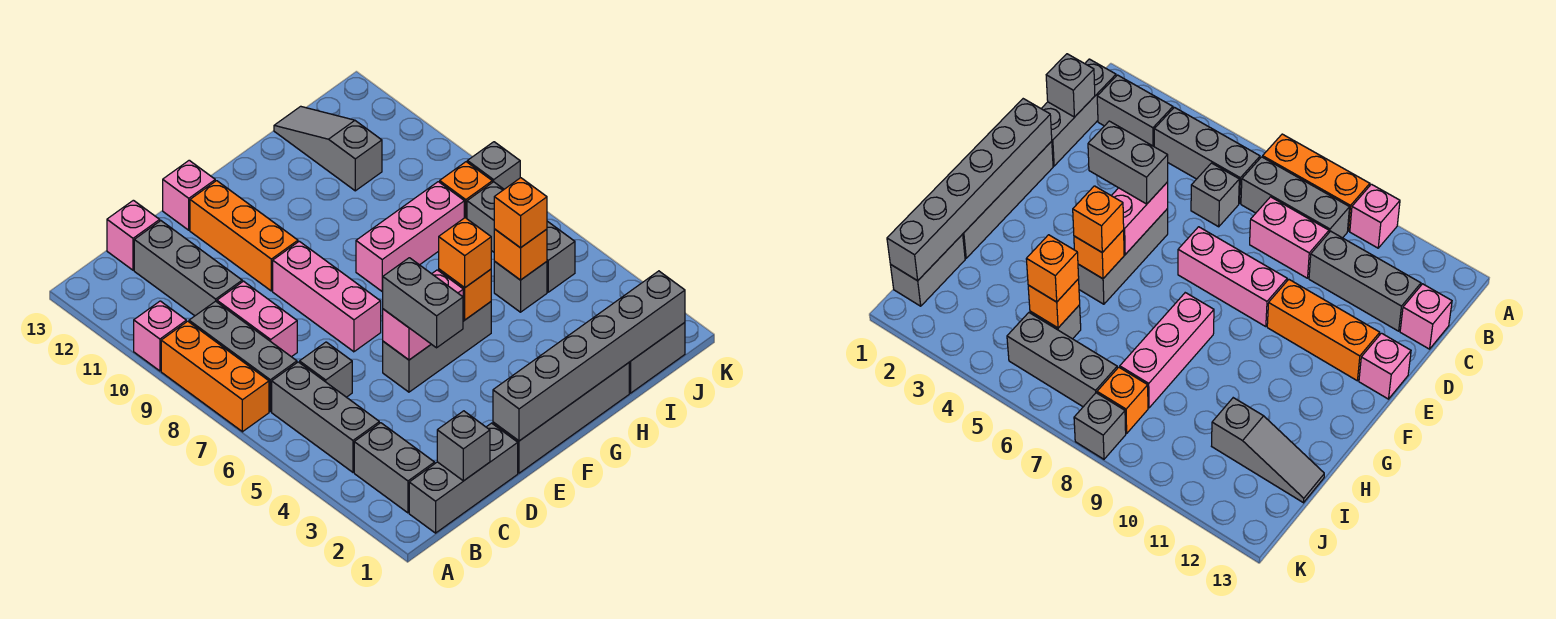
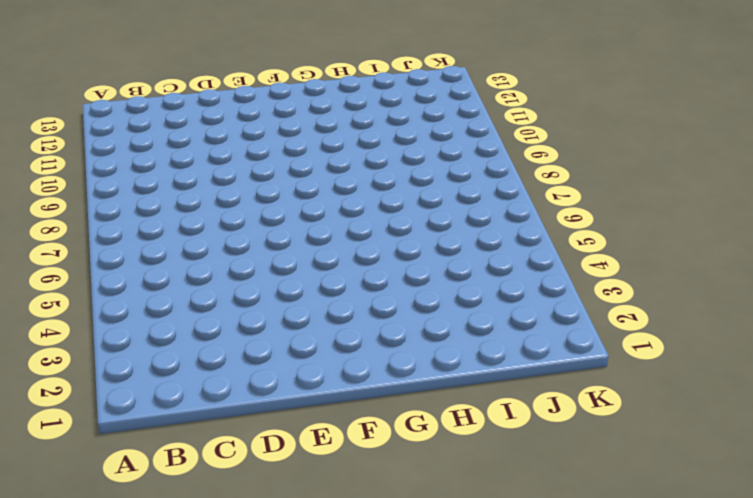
none -> orange 1x3 brick [161,321,269,432]
none -> pink 1x1 brick [134,301,186,371]
none -> grey 1x3 brick [409,423,518,533]
none -> grey 1x2 brick [354,423,435,513]

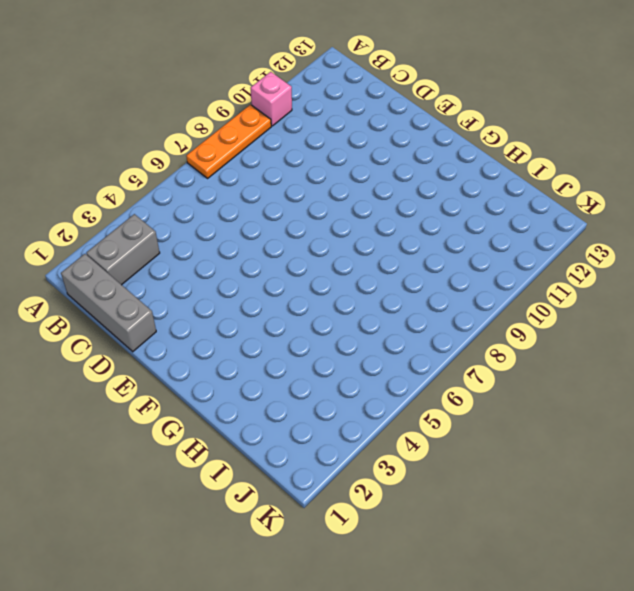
orange 1x3 plate [186,105,271,178] -> orange 1x3 brick [161,321,269,432]
none -> grey 1x3 brick [272,362,379,472]
none -> grey 1x3 brick [189,301,297,412]
none -> grey 1x1 brick [300,342,352,397]
none -> pink 1x2 brick [217,281,297,357]

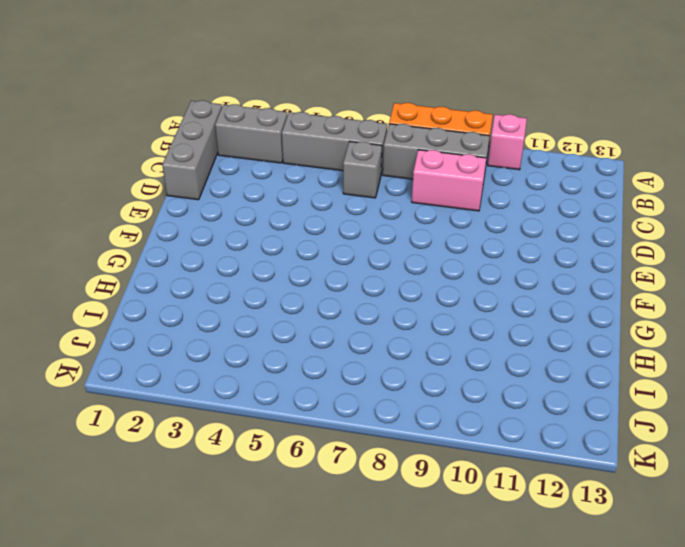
none -> grey 1x3 brick [134,221,242,316]
none -> pink 1x1 brick [107,200,160,270]
none -> grey 1x4 brick [493,363,629,473]
none -> grey 1x3 brick [383,302,491,392]

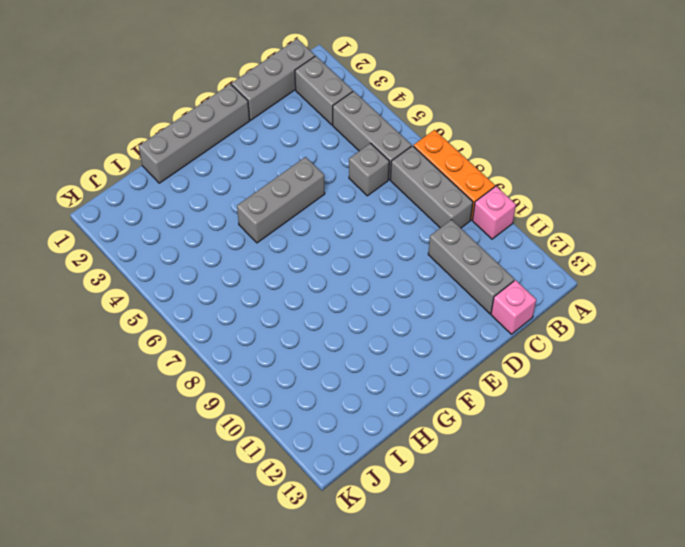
none -> pink 1x2 brick [217,281,297,357]
none -> pink 1x3 brick [273,241,381,352]
none -> orange 1x3 brick [190,181,298,291]
none -> pink 1x1 brick [163,160,215,230]

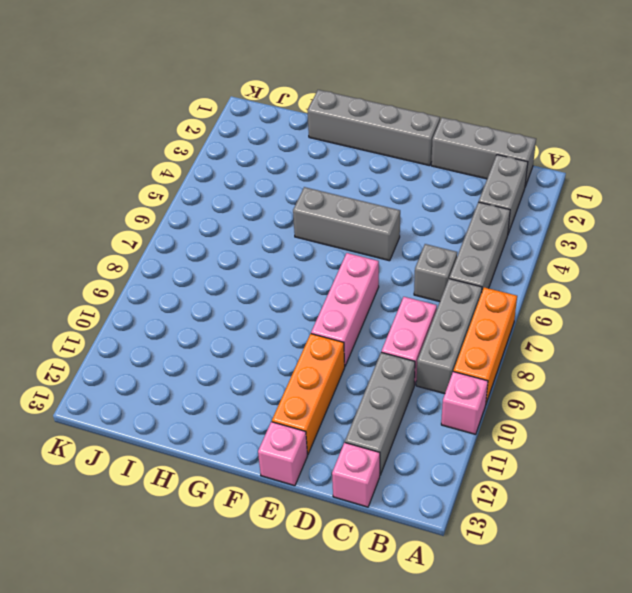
none -> pink 1x3 brick [356,182,464,291]
none -> grey 1x2 brick [629,323,685,393]
none -> grey 1x1 brick [494,261,547,312]
none -> grey 1x3 slope [274,106,382,191]

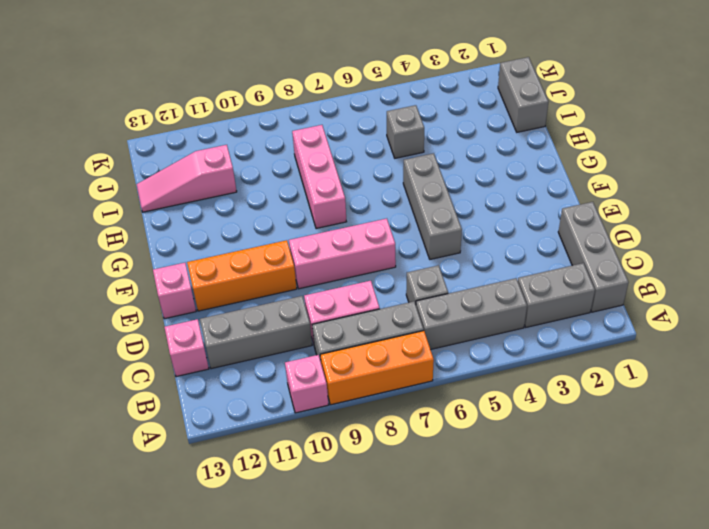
pink 1x3 slope [137,145,237,212] -> grey 1x3 slope [274,106,382,191]
none -> grey 1x4 brick [493,363,629,473]
none -> grey 1x3 brick [467,182,575,292]
none -> orange 1x1 brick [440,162,492,219]
none -> grey 1x1 brick [467,142,520,189]

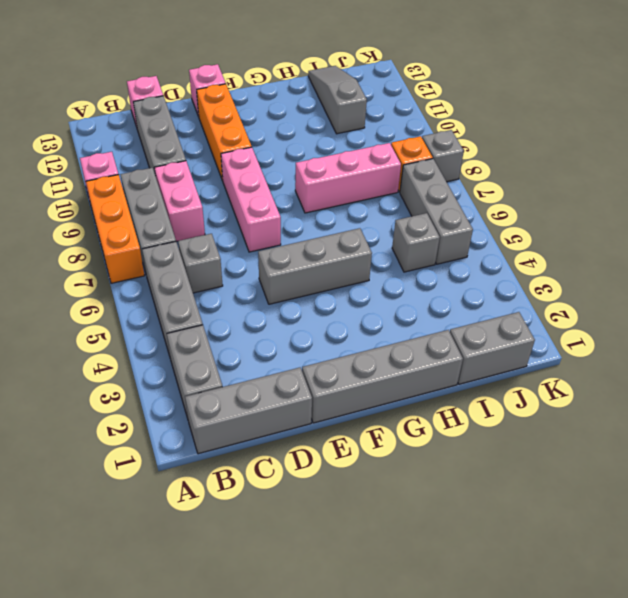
none -> grey 1x1 brick [437,411,490,481]
none -> grey 1x6 brick [493,271,685,441]
none -> pink 1x2 brick [383,270,463,360]
none -> orange 1x1 brick [439,269,491,320]

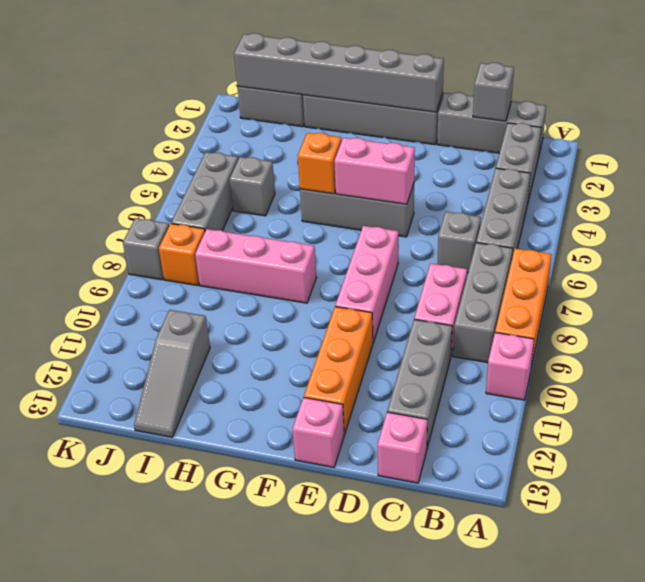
none -> orange 1x1 brick [494,229,547,280]
none -> grey 1x2 brick [383,258,463,348]
none -> orange 1x1 brick [439,218,491,288]
none -> orange 1x1 brick [494,178,547,248]

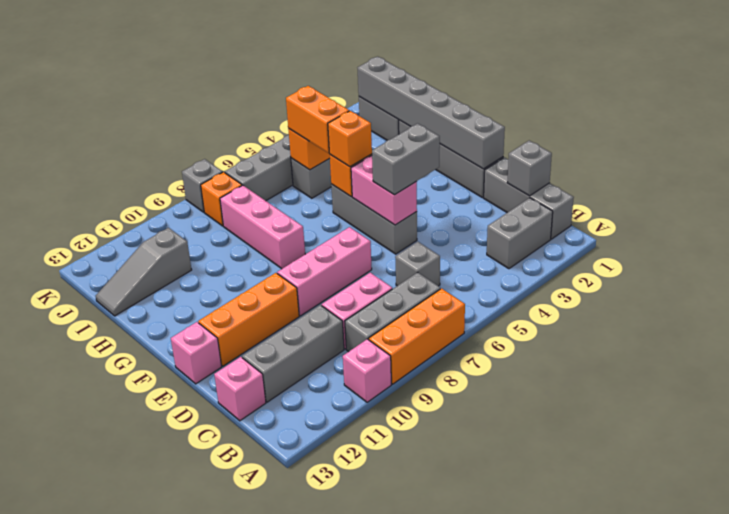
orange 1x2 brick [286,86,349,153] -> orange 1x1 brick [494,178,547,248]
none -> grey 1x3 brick [272,362,379,472]

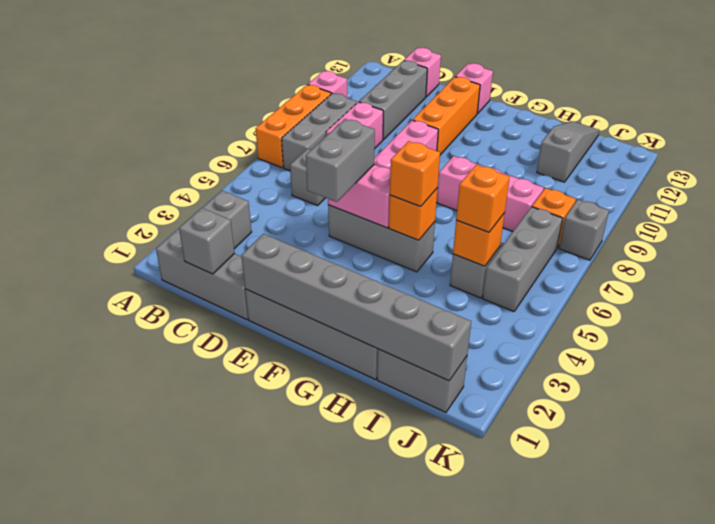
none -> grey 1x3 brick [272,362,379,472]

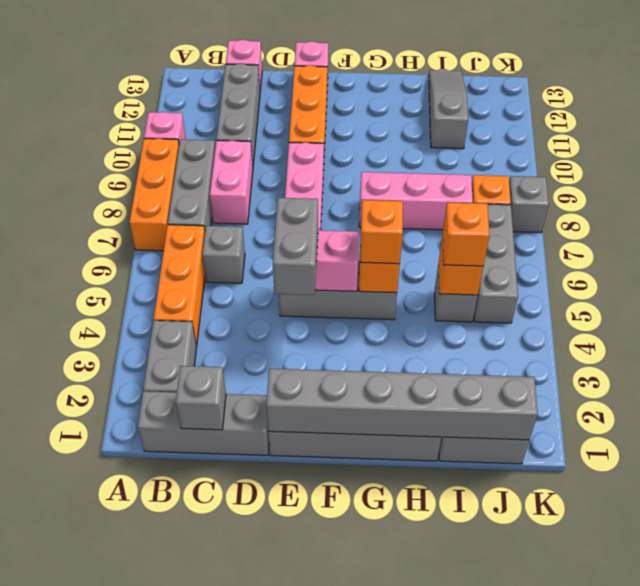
orange 1x3 brick [154,225,205,346] -> grey 1x3 brick [272,362,379,472]

